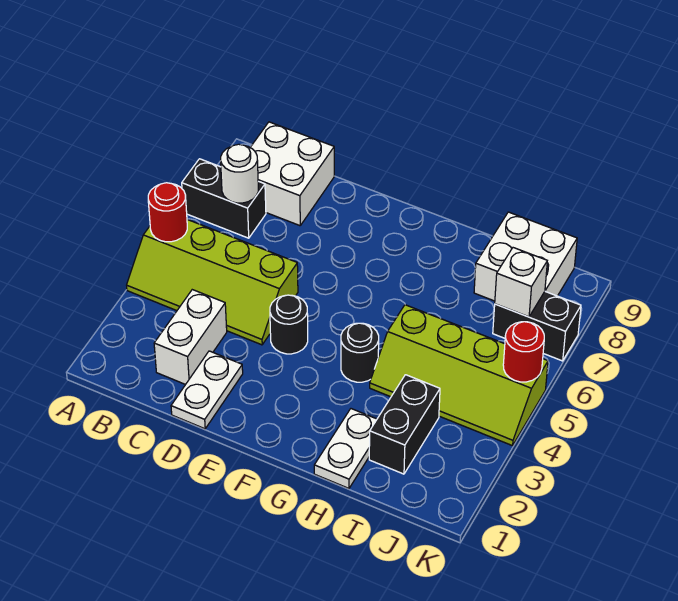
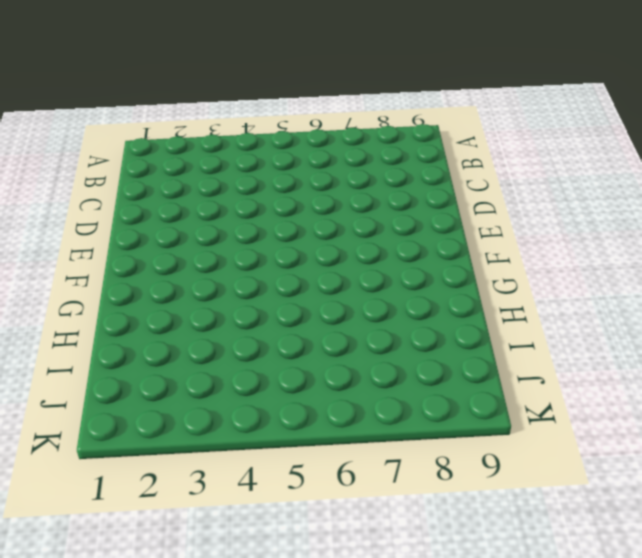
none -> lime 2x4 slope [127,219,298,345]
none -> black 1x2 brick [182,159,266,238]
none -> white 2x2 brick [250,122,334,226]

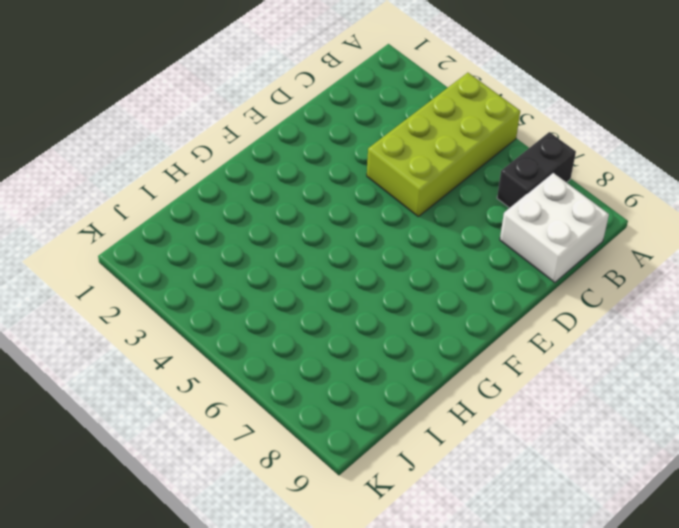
lime 2x4 brick [367,73,520,216] -> lime 2x4 slope [127,219,298,345]
none -> white 1x2 brick [154,290,227,385]
none -> white 1x2 plate [171,351,243,429]
none -> black 1x1 round brick [270,295,308,354]

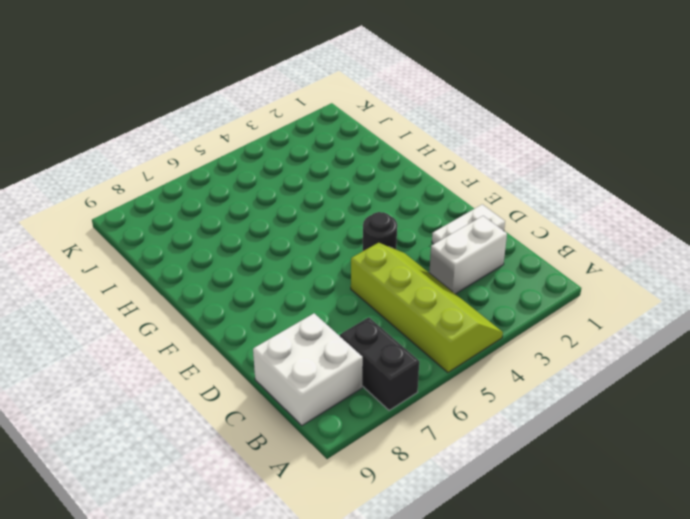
none -> black 1x1 round brick [341,323,379,382]
none -> white 1x2 plate [314,409,377,488]
none -> lime 2x4 slope [370,305,548,446]

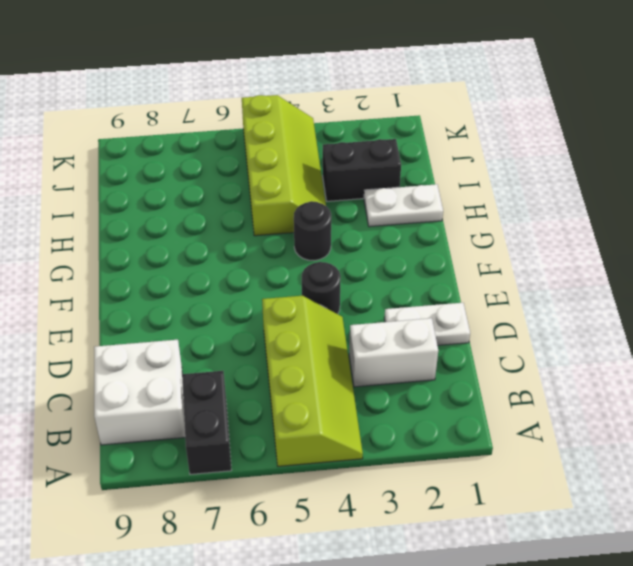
none -> white 2x2 brick [474,212,577,301]
none -> black 1x2 brick [493,291,581,361]
none -> red 1x1 round brick [148,183,187,242]

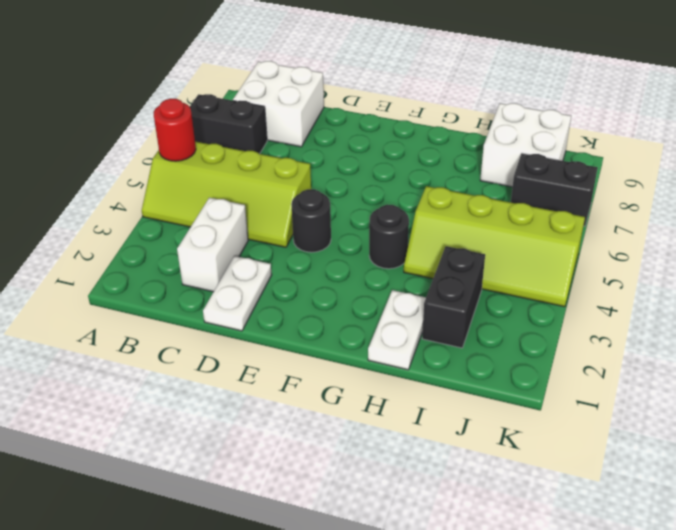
none -> white 1x1 round brick [221,144,258,203]
none -> white 1x1 brick [495,248,547,317]
none -> red 1x1 round brick [503,322,544,382]

